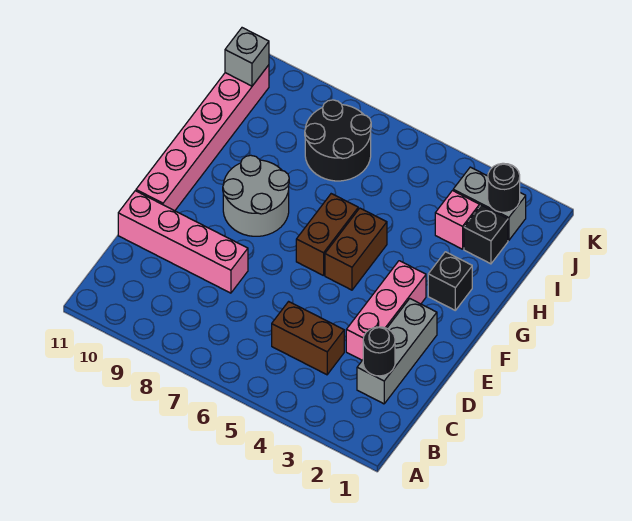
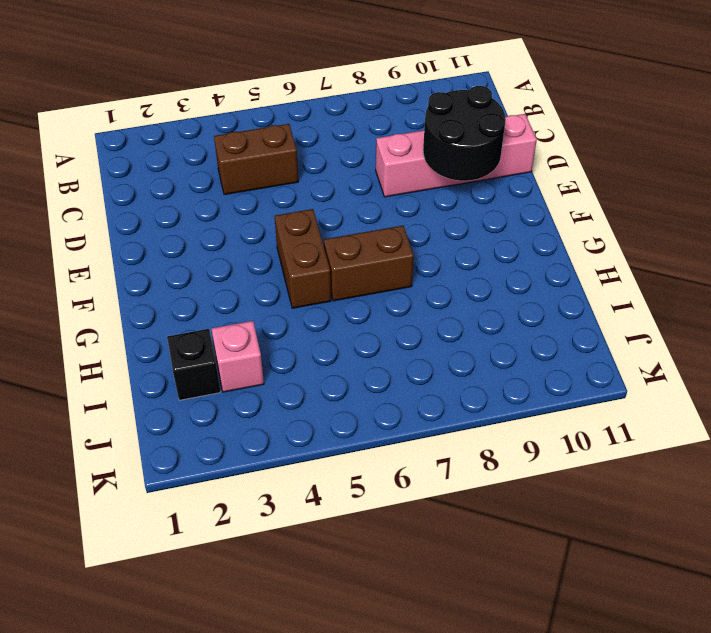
black 2x2 round brick [423,86,506,181] -> black 2x2 round brick moved to [305,100,371,181]
brown 1x2 brick [324,226,414,301] -> brown 1x2 brick turned to [296,194,358,276]
none -> grey 1x3 brick [357,299,437,404]
none -> pink 1x3 brick [346,261,426,360]
none -> pink 1x6 brick [136,65,269,211]

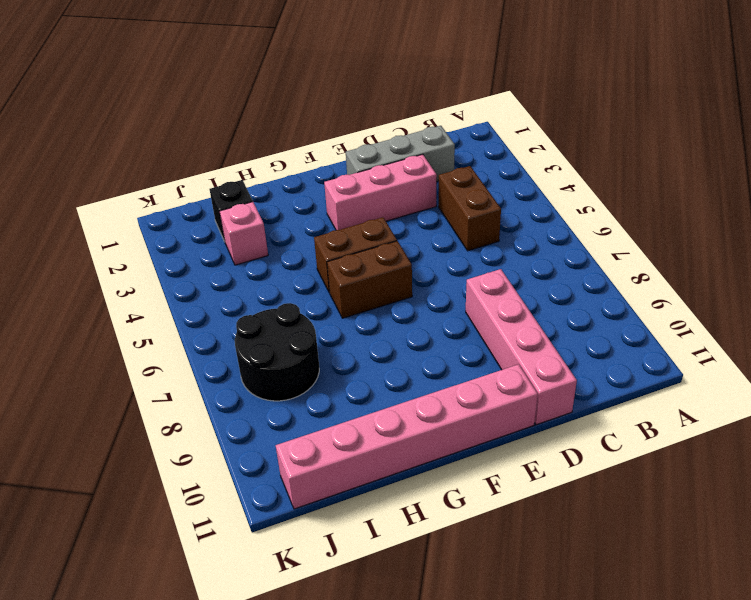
none -> grey 2x2 round brick [223,155,289,236]
none -> black 1x1 brick [428,252,472,310]
none -> grey 1x2 brick [453,167,526,240]

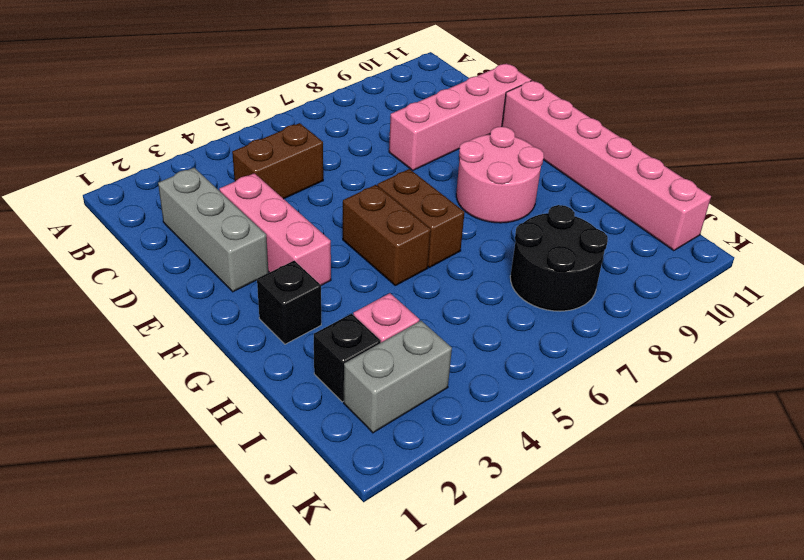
pink 2x2 round brick [456,127,544,223] -> grey 2x2 round brick [223,155,289,236]
none -> black 1x1 round brick [363,327,395,376]
none -> black 1x1 round brick [488,163,520,212]
none -> grey 1x1 brick [225,28,269,86]

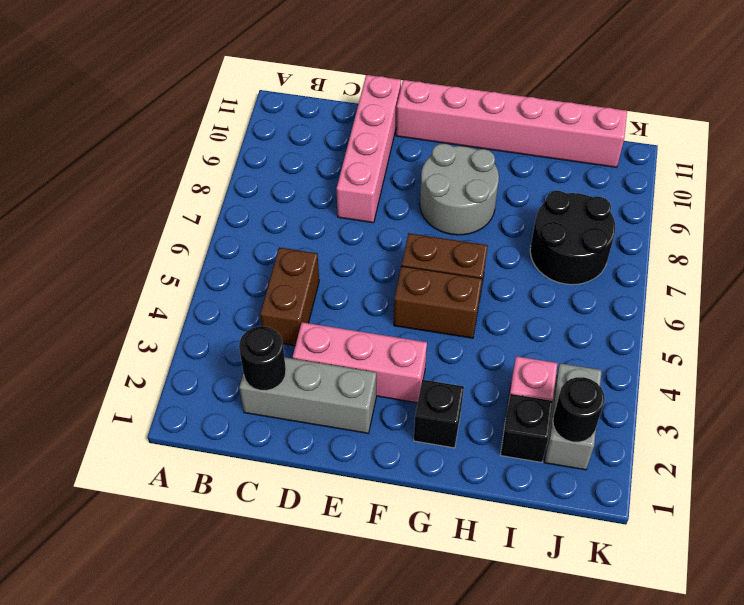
none -> grey 1x1 brick [225,28,269,86]

